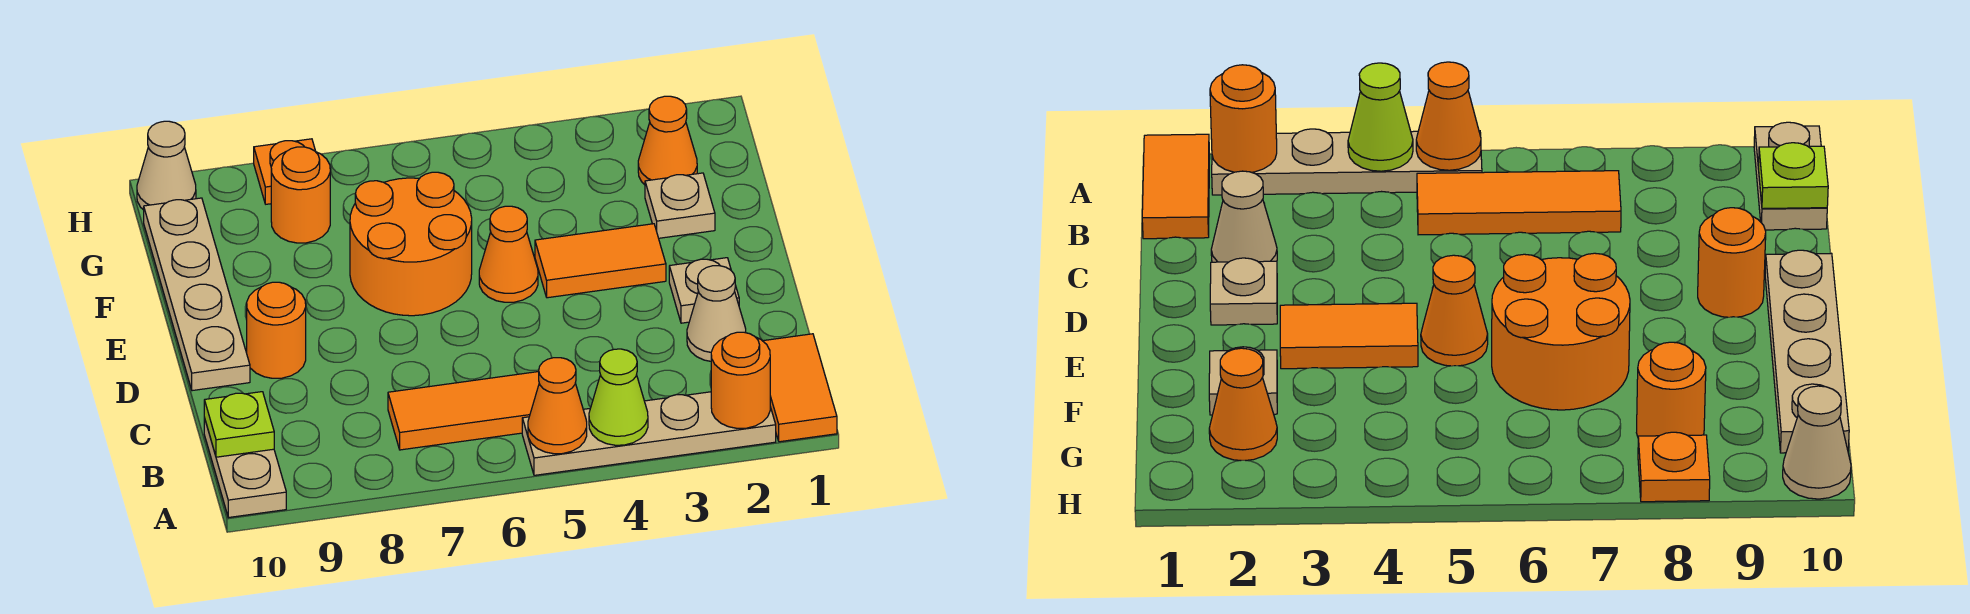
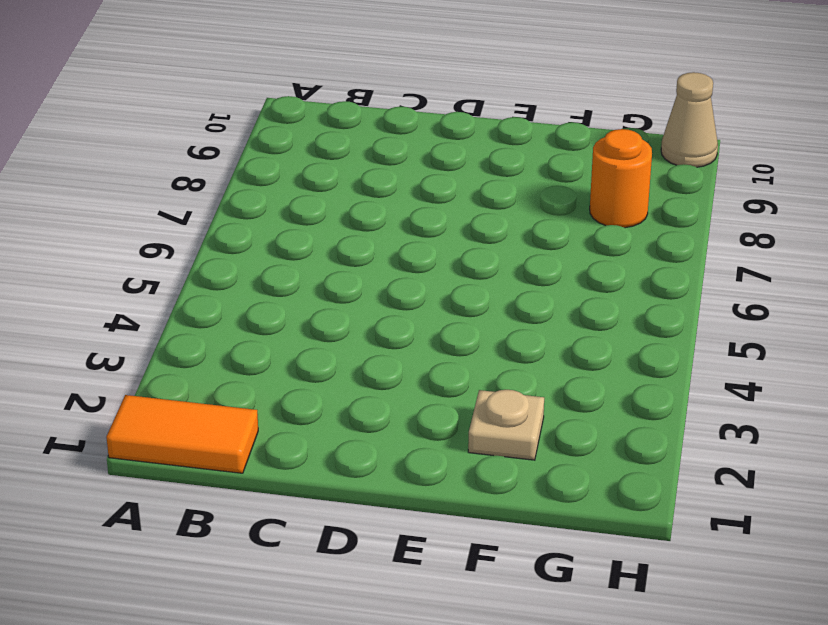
none -> tan 1x4 plate [522,392,776,475]
none -> tan 1x2 plate [204,418,286,518]
none -> orange 1x3 tile [388,372,539,450]

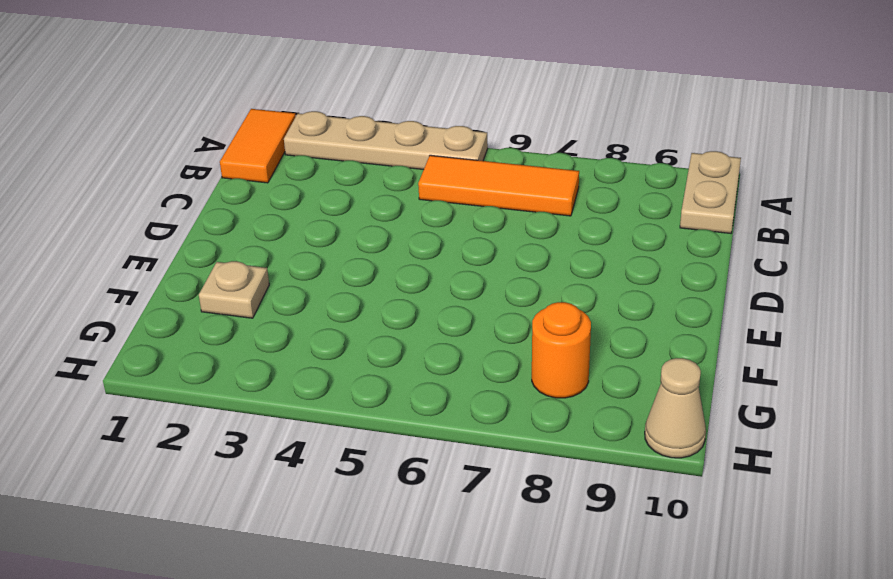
none -> tan 1x1 cone [687,266,746,361]
none -> tan 1x1 plate [669,258,739,323]
none -> orange 1x1 round brick [247,282,306,378]

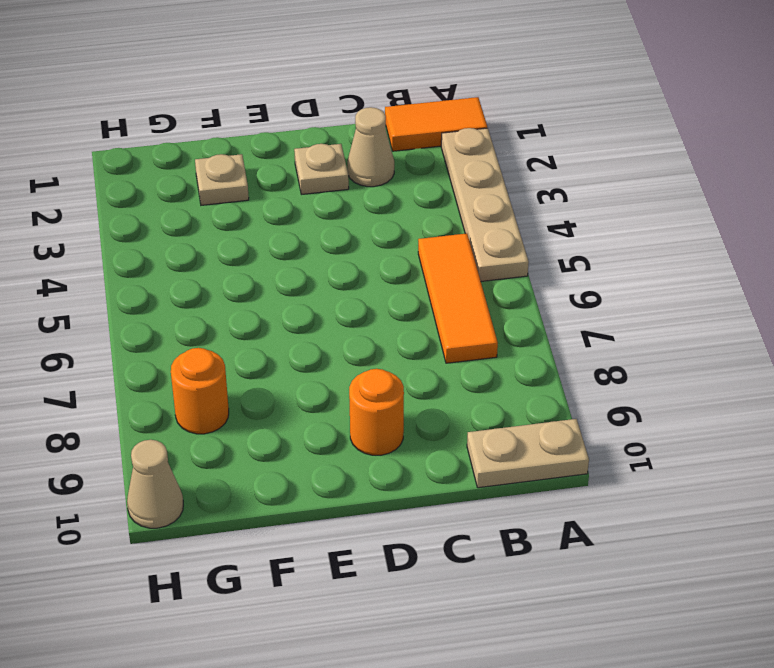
none -> tan 1x4 plate [144,198,250,391]
none -> orange 1x2 tile [535,224,666,298]
none -> orange 1x1 cone [479,206,538,302]

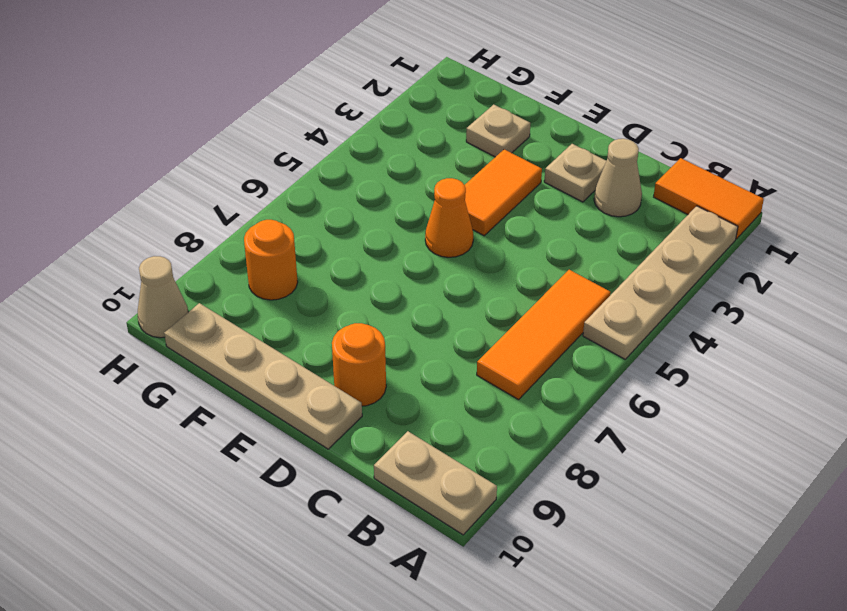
none -> orange 2x2 round brick [350,172,472,316]
none -> orange 1x1 cone [638,96,697,185]
none -> orange 1x1 plate [254,139,316,204]

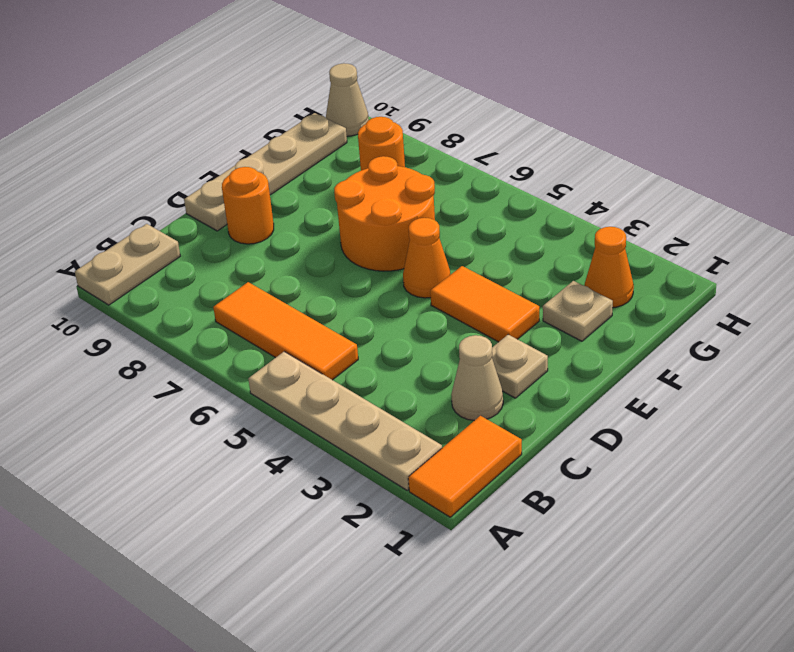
none -> orange 1x1 plate [254,139,316,204]
none -> orange 1x1 round brick [711,332,770,428]
none -> lime 1x1 cone [589,349,648,445]

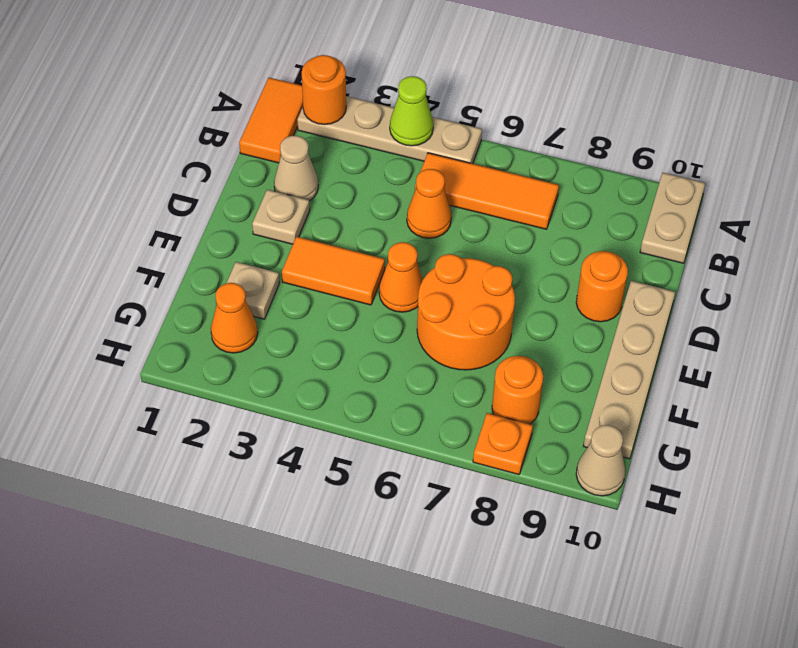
orange 1x1 cone [407,169,451,238] -> orange 1x1 cone moved to [528,358,587,454]
none -> lime 1x1 plate [204,392,274,457]

